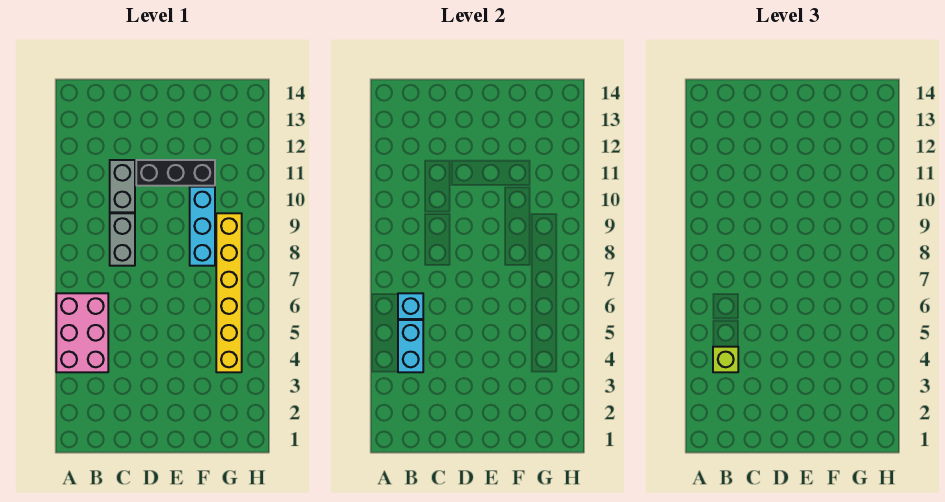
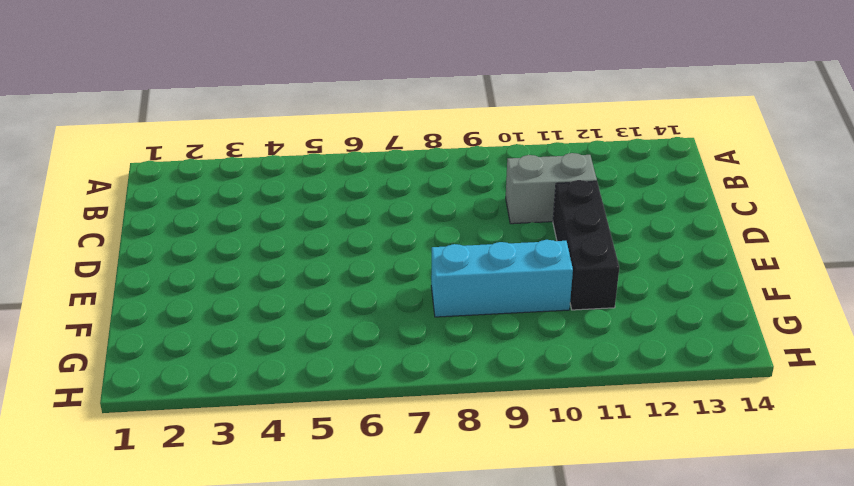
none -> pink 2x3 brick [56,293,108,372]
none -> grey 1x2 brick [110,213,135,266]

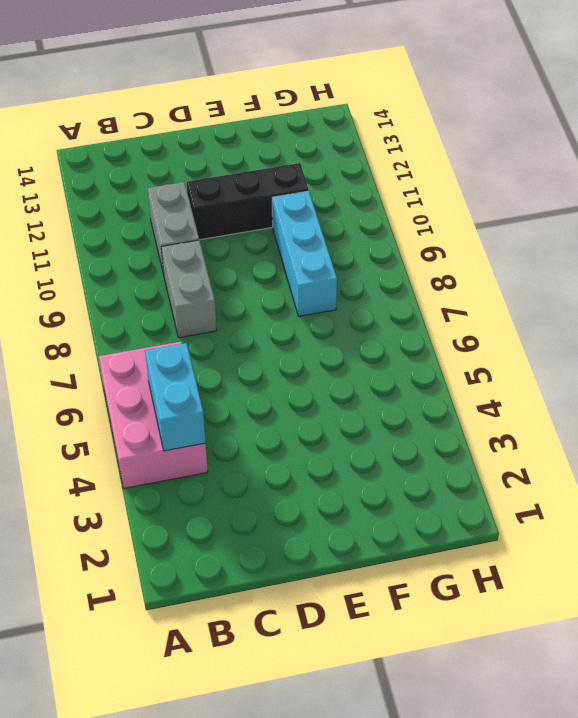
none -> yellow 1x6 brick [216,213,242,372]
none -> cyan 1x1 brick [398,293,423,319]

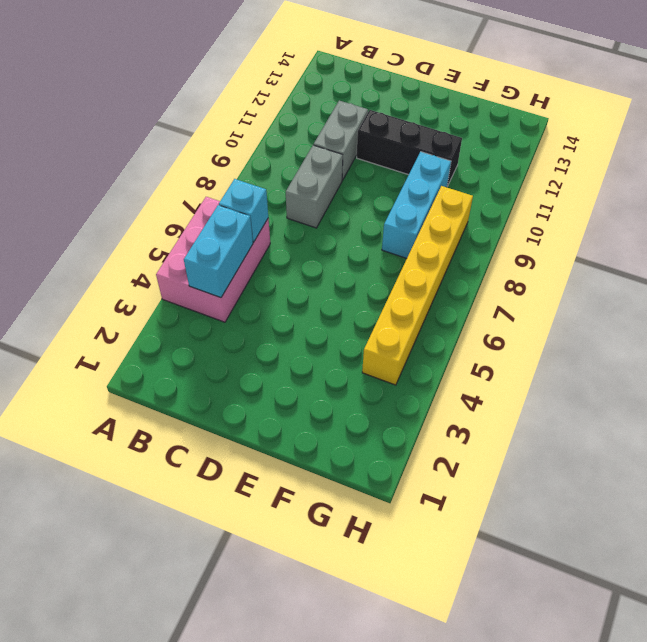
none -> lime 1x1 brick [713,347,738,372]

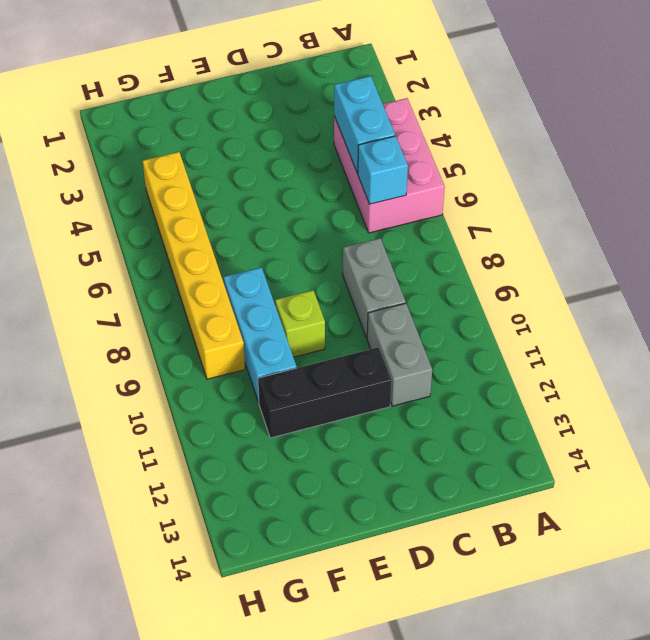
lime 1x1 brick [275,290,325,357] -> lime 1x1 brick moved to [713,347,738,372]

